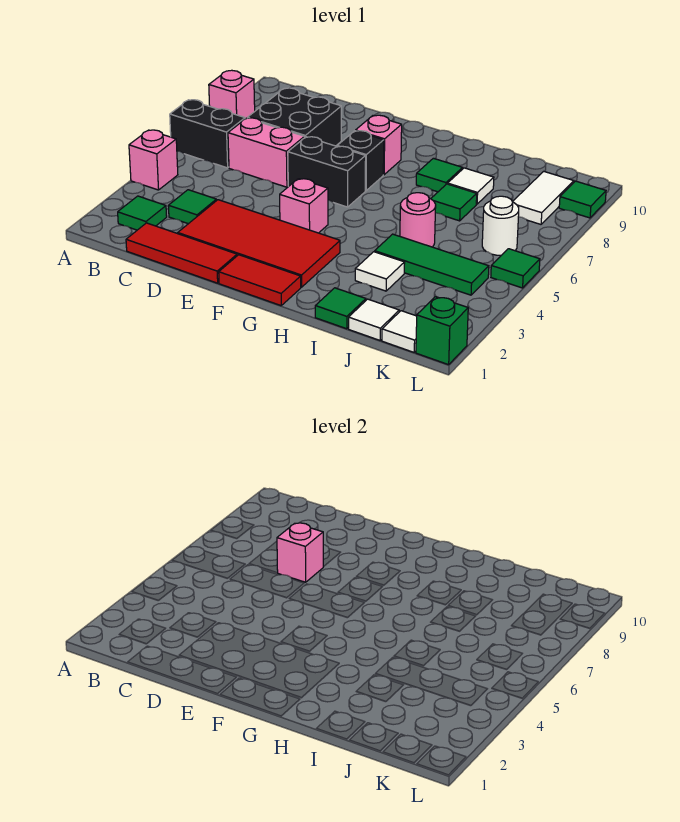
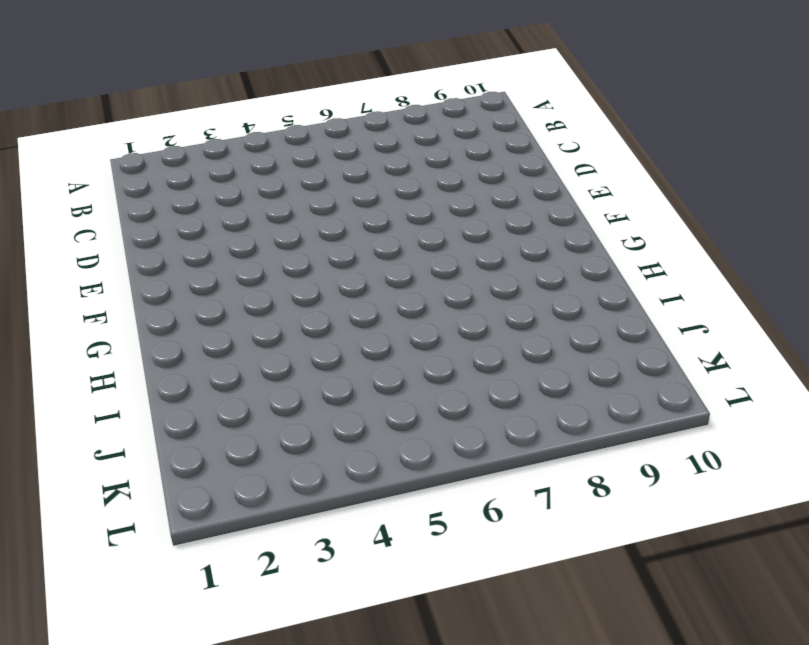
none -> pink 1x1 brick [129,130,178,190]
none -> black 1x2 brick [170,100,245,168]
none -> pink 1x1 brick [209,70,255,119]

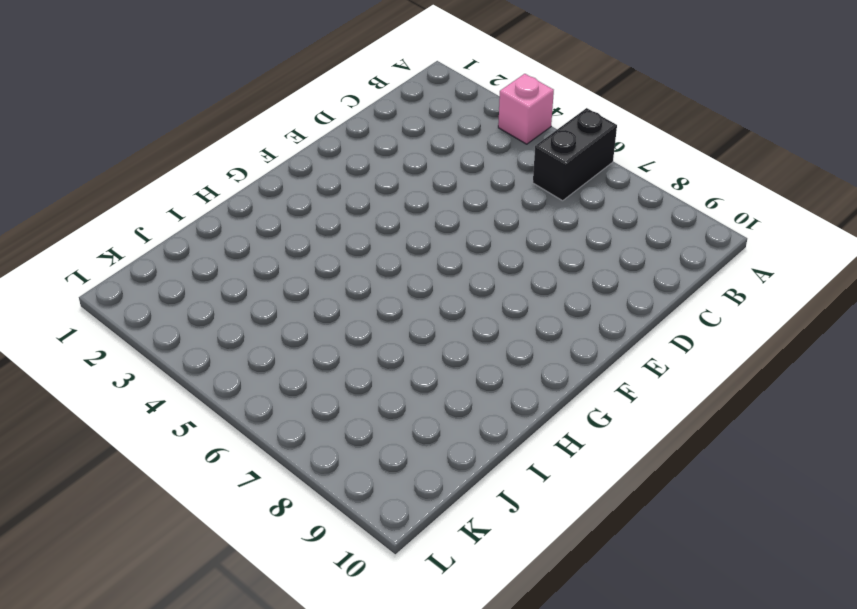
none -> pink 1x1 brick [209,70,255,119]
none -> green 1x1 tile [118,196,167,230]
none -> red 1x3 tile [126,223,237,283]

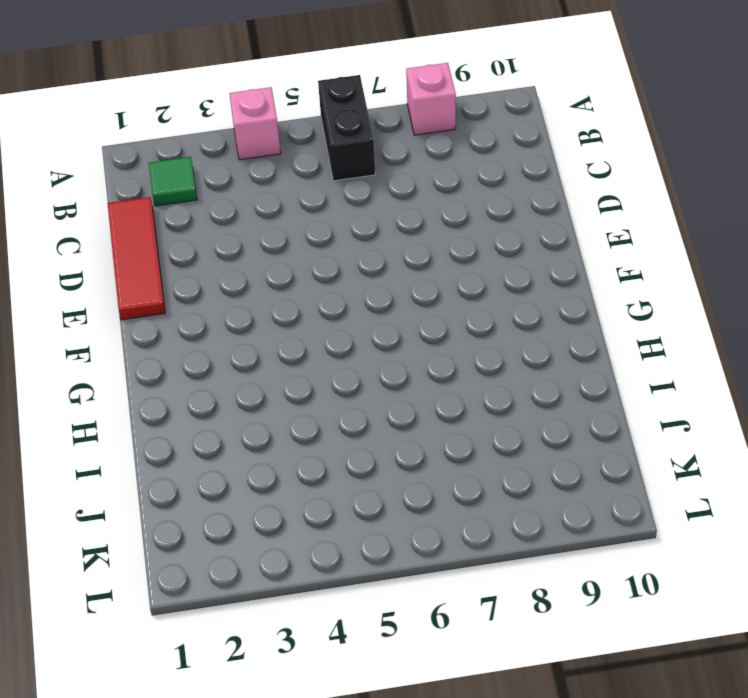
none -> green 1x1 tile [168,190,217,224]
none -> pink 1x2 brick [228,118,305,187]
none -> black 2x2 brick [247,88,341,146]

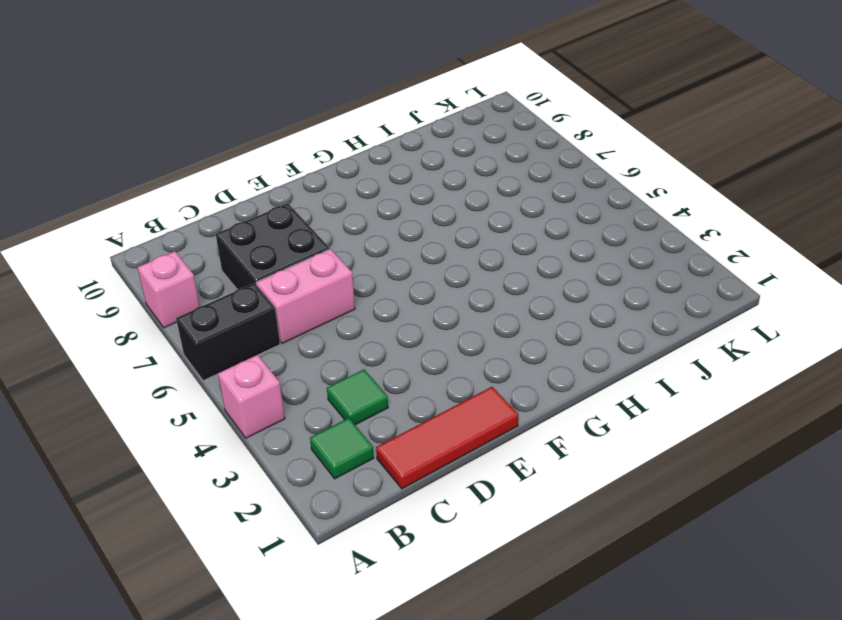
none -> red 2x4 tile [178,200,340,287]
none -> black 1x2 brick [288,137,366,207]
none -> red 1x2 tile [219,255,301,306]

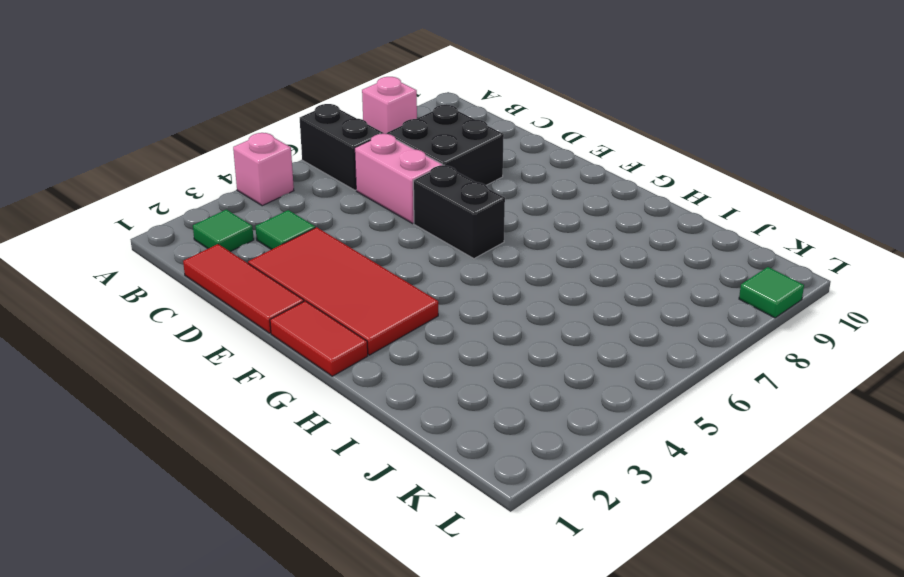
none -> pink 1x1 brick [280,179,328,233]
none -> black 1x1 brick [337,131,384,191]
none -> pink 1x1 brick [356,115,402,175]

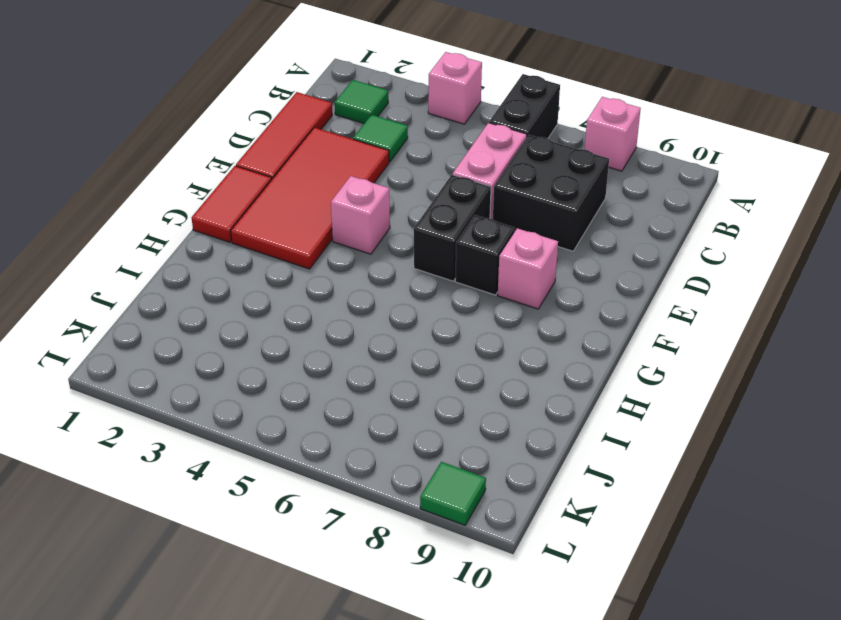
none -> green 1x1 tile [416,158,463,192]
none -> green 1x1 tile [315,288,366,329]
none -> white 1x1 tile [355,252,405,291]

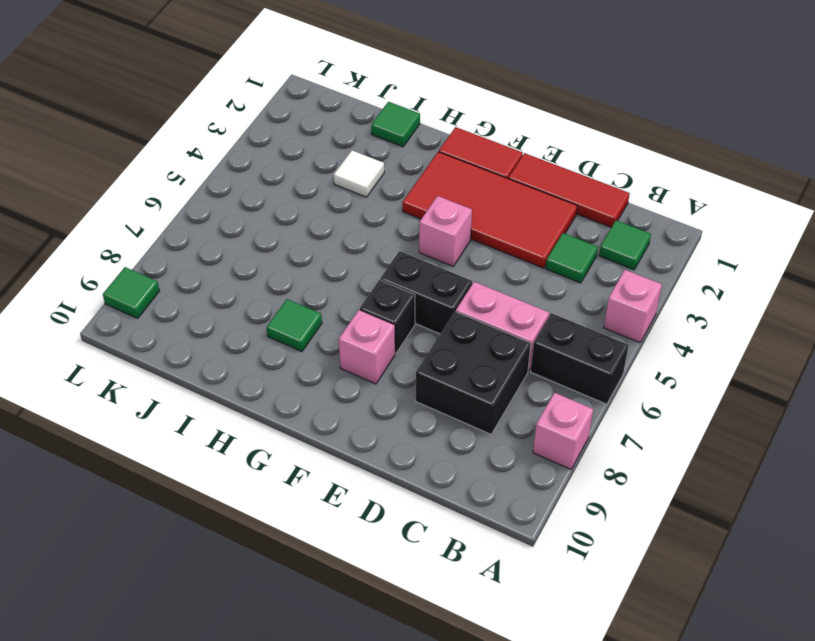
none -> green 1x3 tile [375,234,489,295]
none -> pink 1x1 round brick [400,193,436,247]
none -> green 1x1 tile [431,184,477,221]

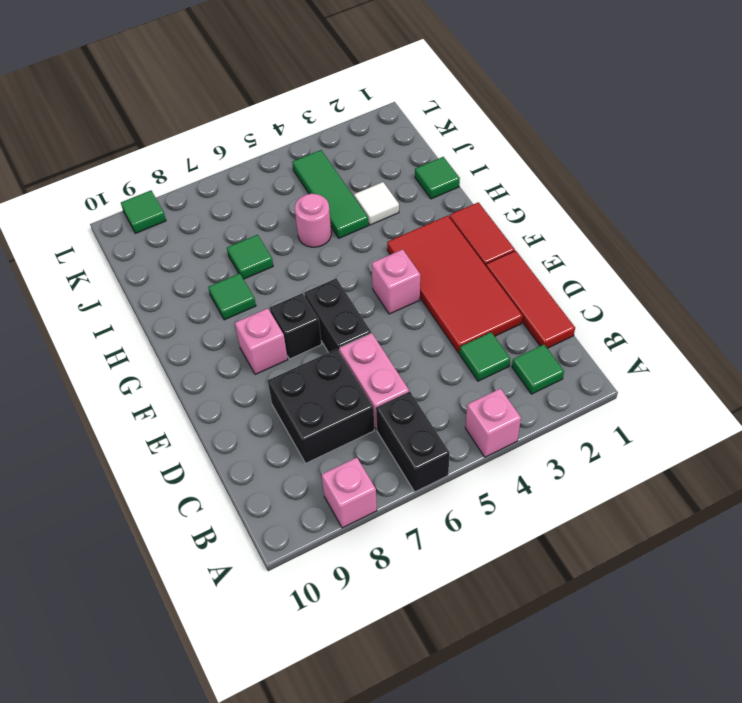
none -> white 1x1 tile [448,168,494,204]
none -> white 1x1 tile [349,299,399,340]
none -> white 1x1 tile [382,311,417,352]

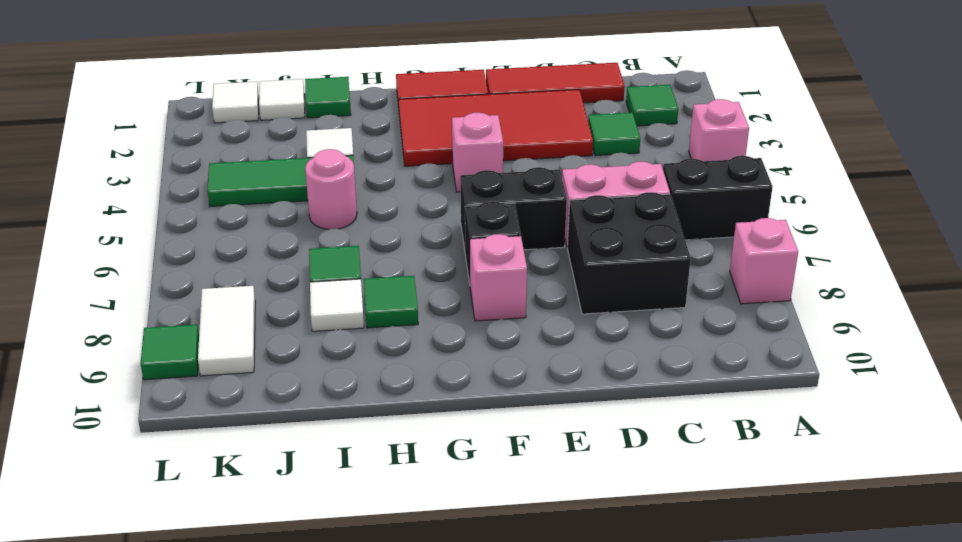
none -> white 1x1 round brick [482,196,519,255]
none -> green 1x1 brick [416,297,468,365]
none -> green 1x1 tile [491,249,540,288]

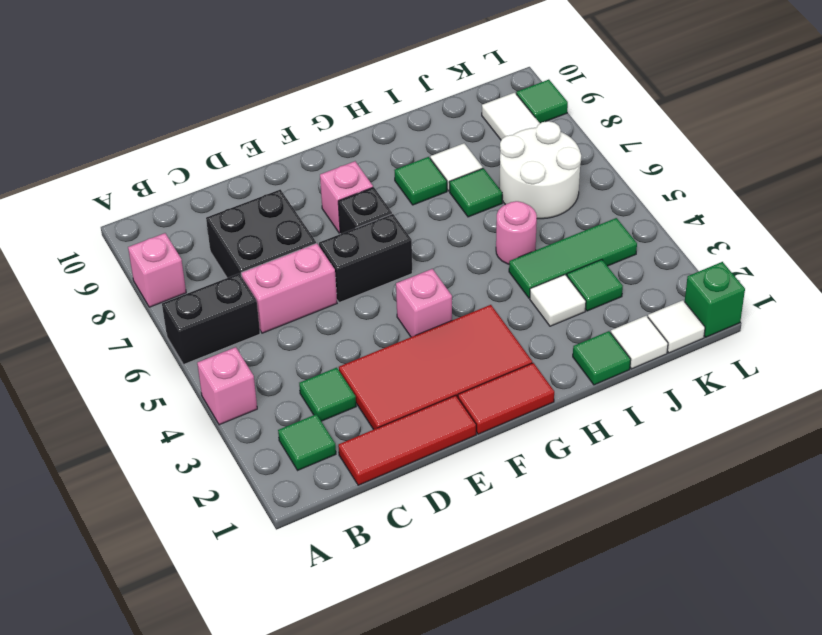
green 1x1 tile [567,260,623,311] -> green 1x1 tile moved to [491,249,540,288]
white 2x2 round brick [499,121,581,219] -> white 1x1 round brick [482,196,519,255]
none -> pink 1x1 brick [277,523,323,582]

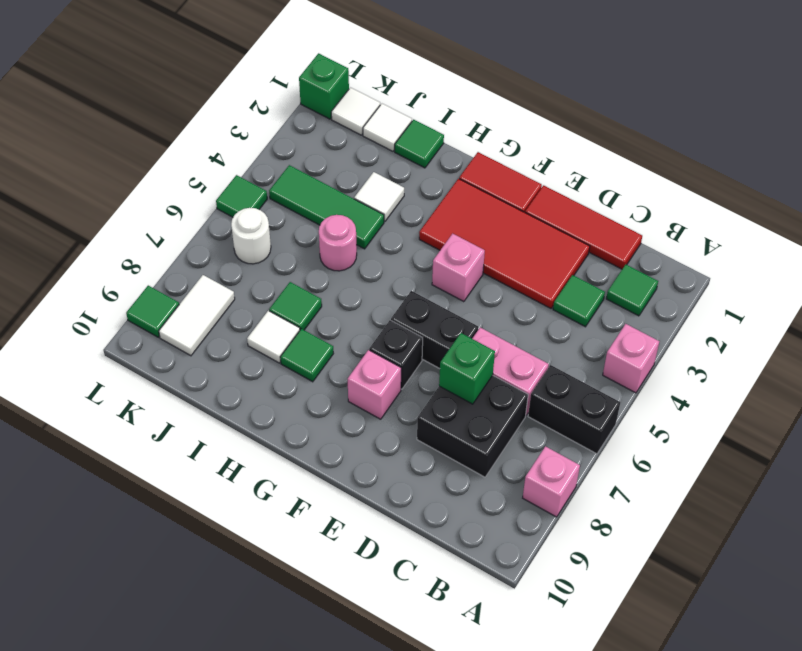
green 1x1 brick [439,333,495,404] -> pink 1x1 brick [277,523,323,582]

